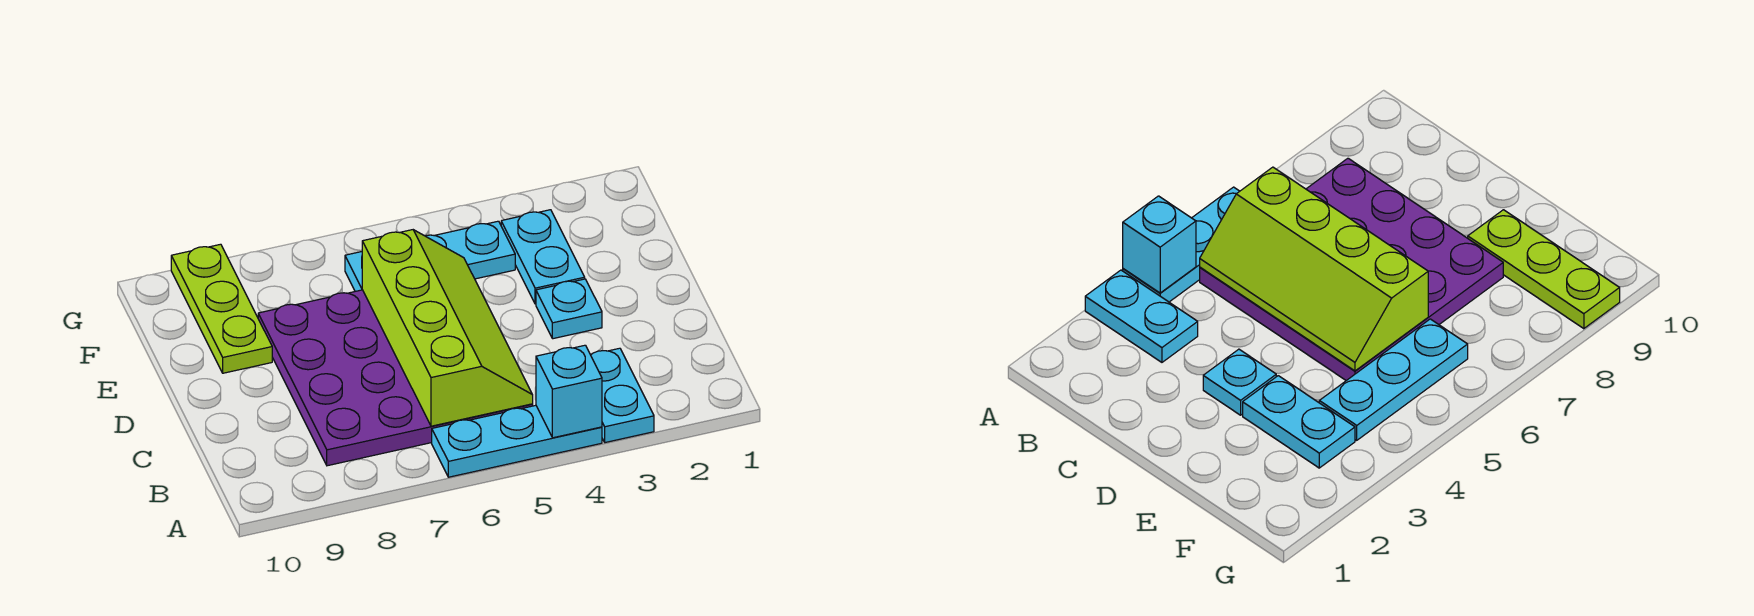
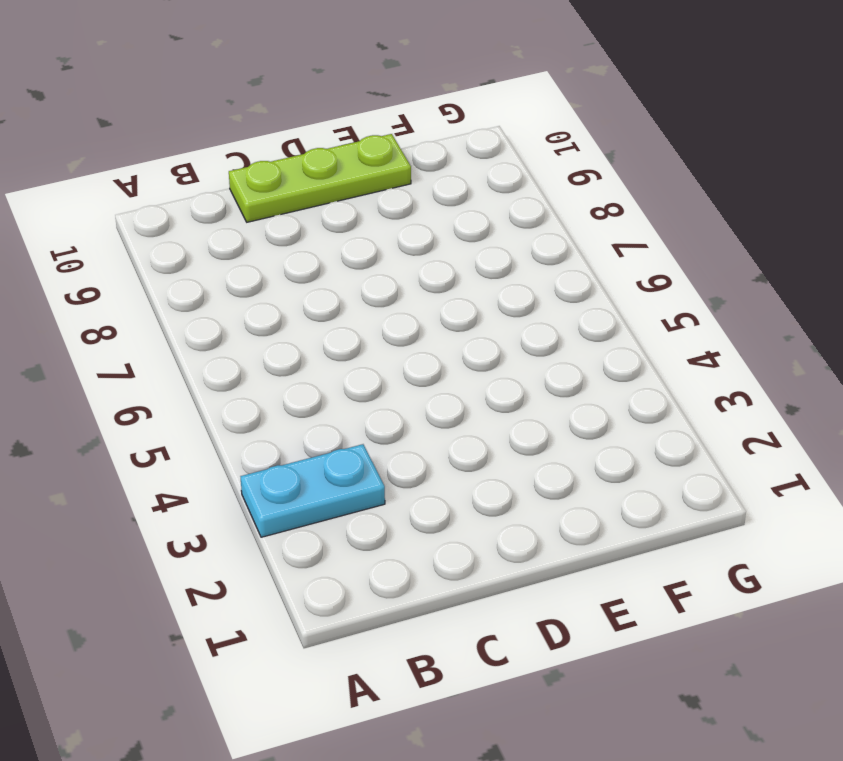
lime 1x3 plate [229,134,411,222] -> lime 1x3 plate moved to [171,244,272,373]
none -> cyan 1x3 plate [432,405,602,477]
none -> purple 4x4 plate [258,290,533,466]

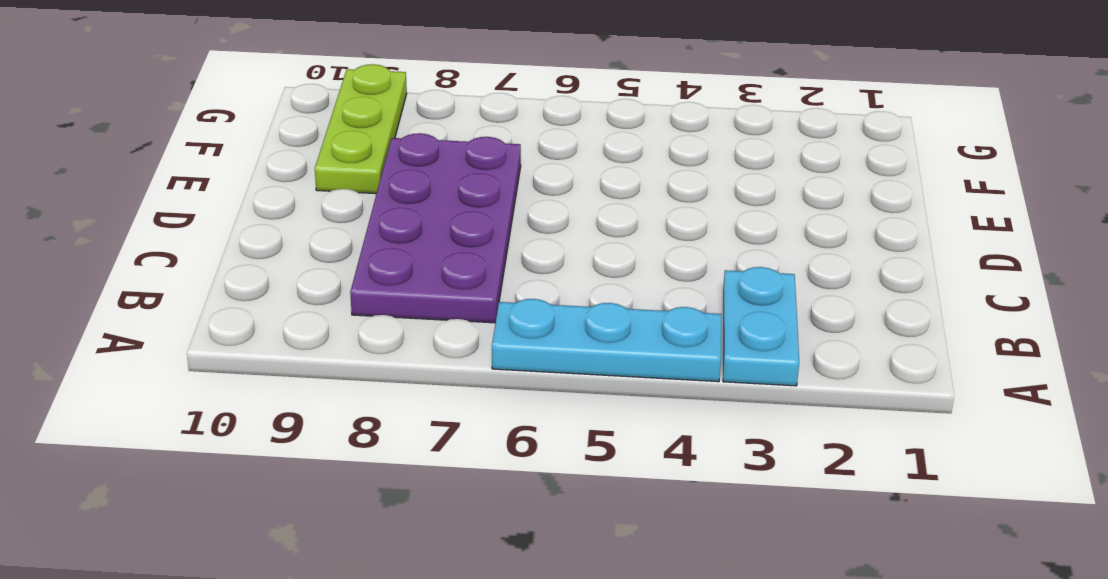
purple 2x4 plate [350,133,521,323] -> purple 4x4 plate [258,290,533,466]
none -> cyan 1x1 plate [536,279,602,339]
none -> cyan 1x2 plate [501,210,585,304]

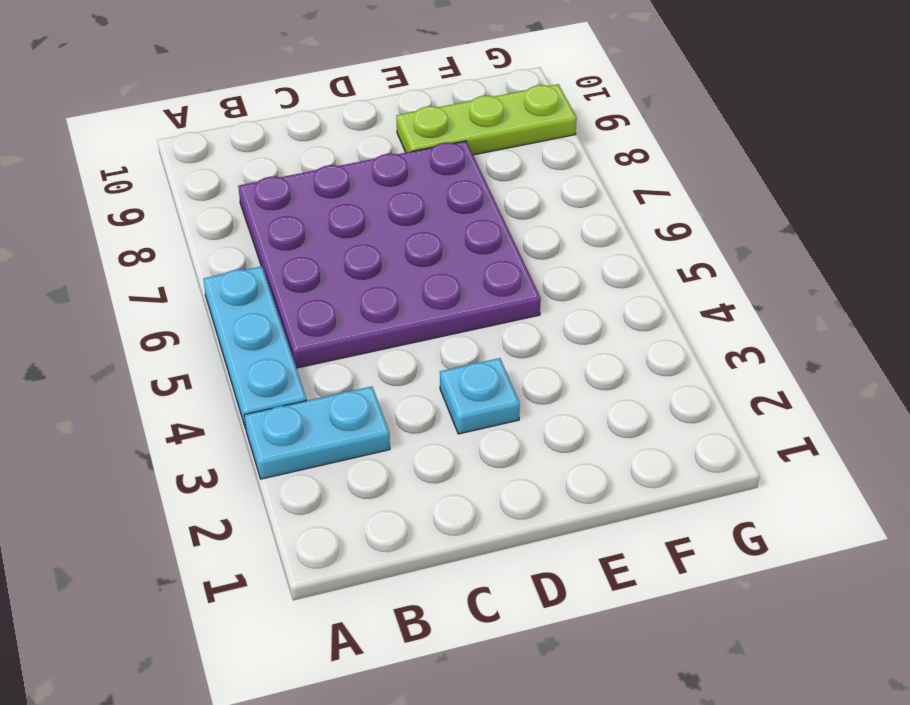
none -> cyan 1x2 plate [501,210,585,304]
none -> cyan 1x3 plate [345,221,515,291]

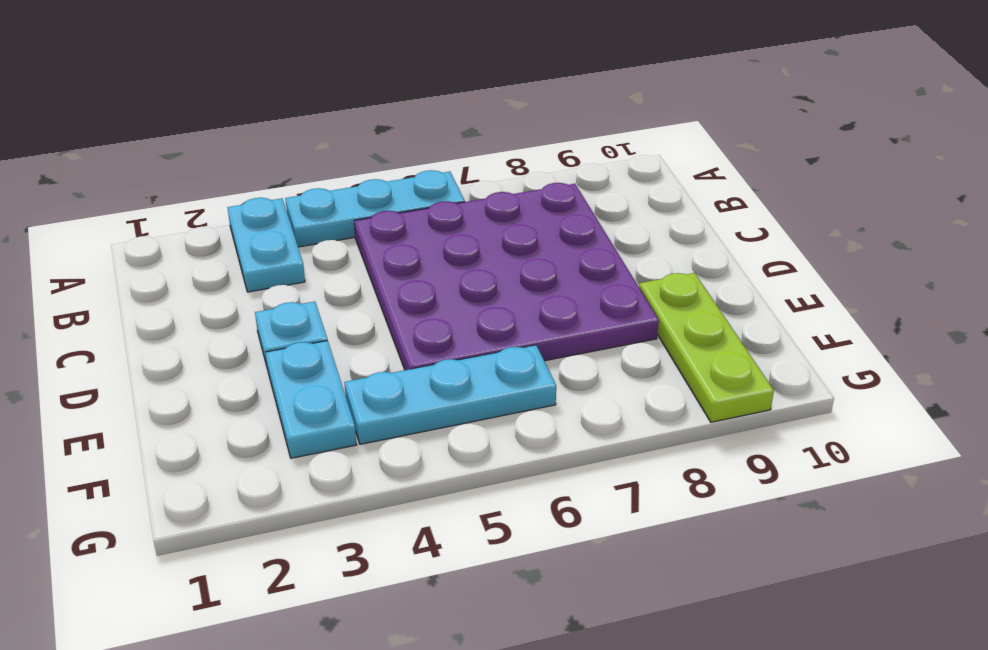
none -> cyan 1x1 brick [536,345,602,438]
none -> lime 2x4 slope [362,230,533,426]

